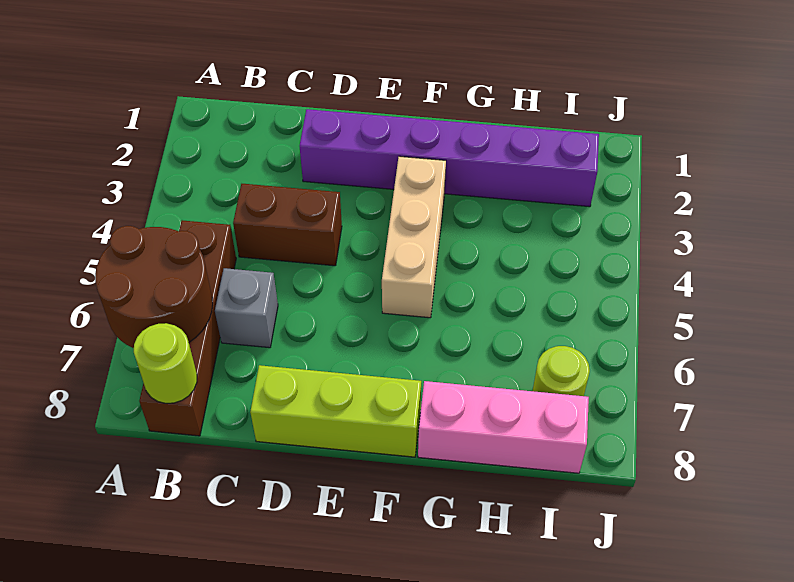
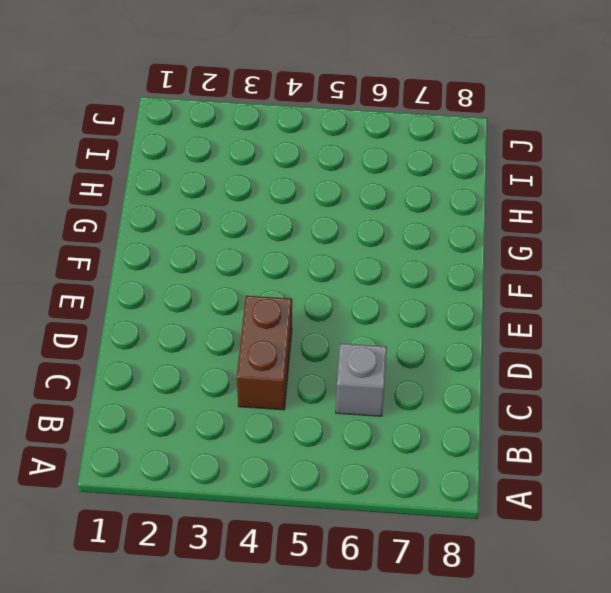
none -> brown 1x4 brick [139,220,236,436]
none -> purple 1x6 brick [300,109,599,207]

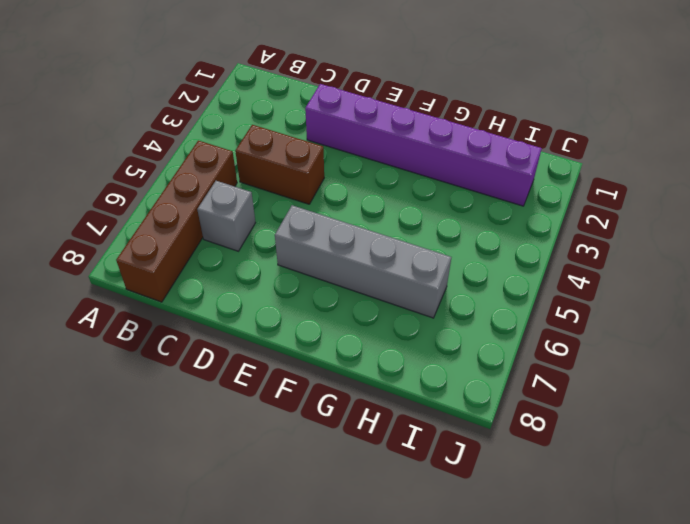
grey 1x4 brick [275,205,451,318] -> none
none -> lime 1x3 brick [250,365,421,457]
none -> tan 1x3 brick [382,156,446,318]

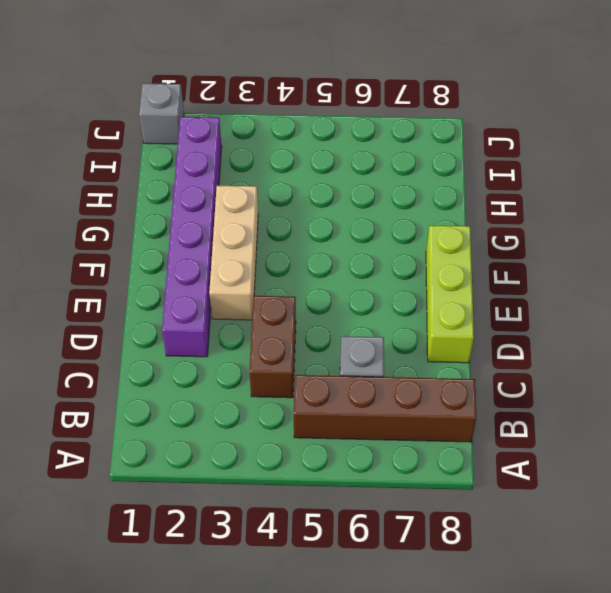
tan 1x3 brick [209,186,258,320] -> tan 1x3 brick turned to [382,156,446,318]
grey 1x1 brick [139,83,184,144] -> none
none -> pink 1x3 brick [418,381,589,473]
none -> lime 1x1 round brick [533,346,590,396]

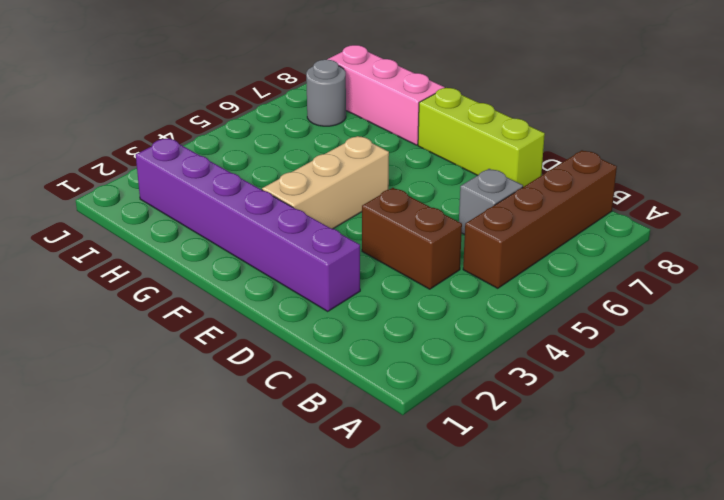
grey 1x1 round brick [306,59,346,126] -> lime 1x1 round brick [533,346,590,396]
none -> brown 2x2 round brick [95,226,213,348]
none -> lime 1x1 round brick [134,323,197,403]

